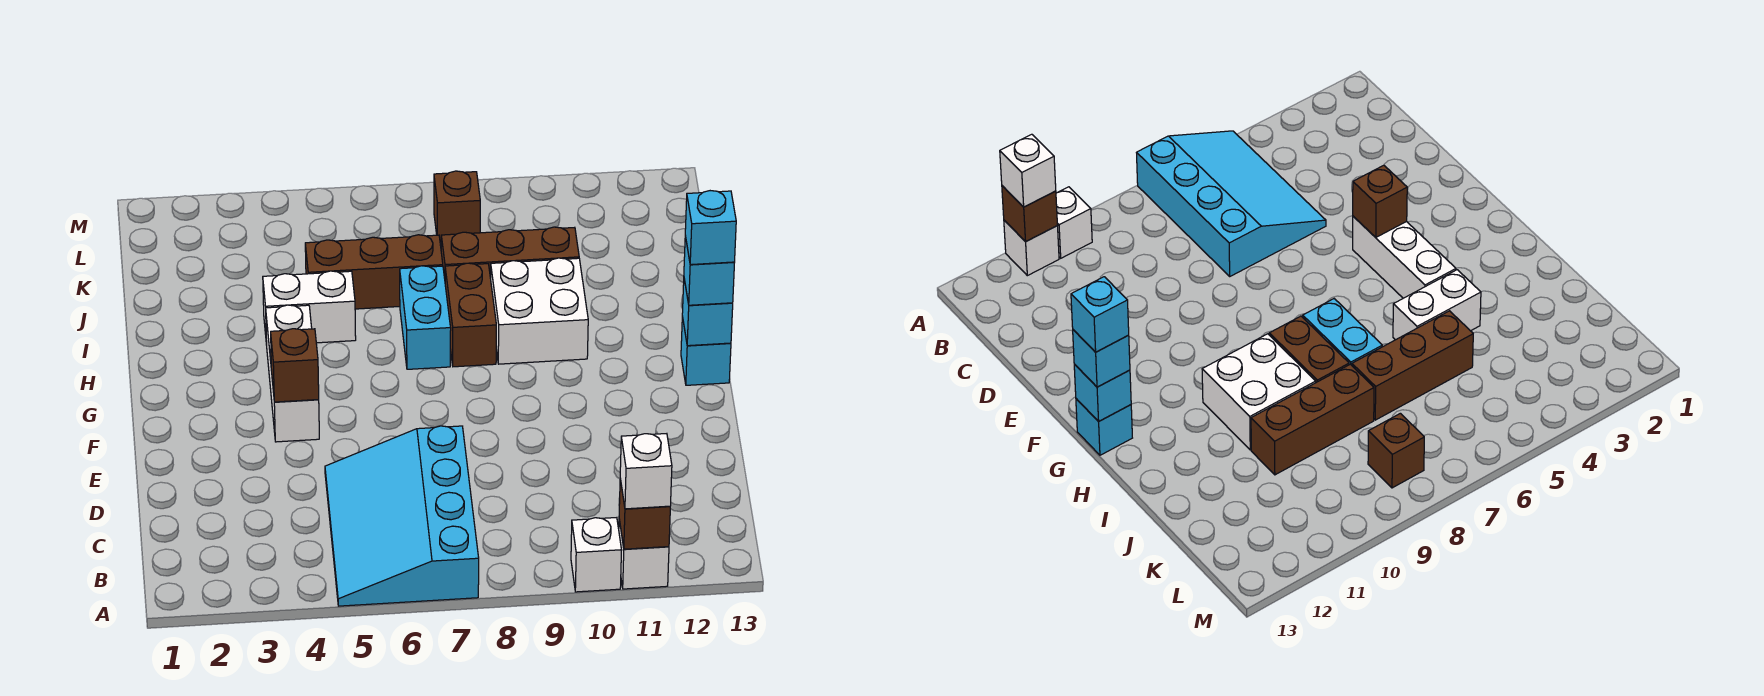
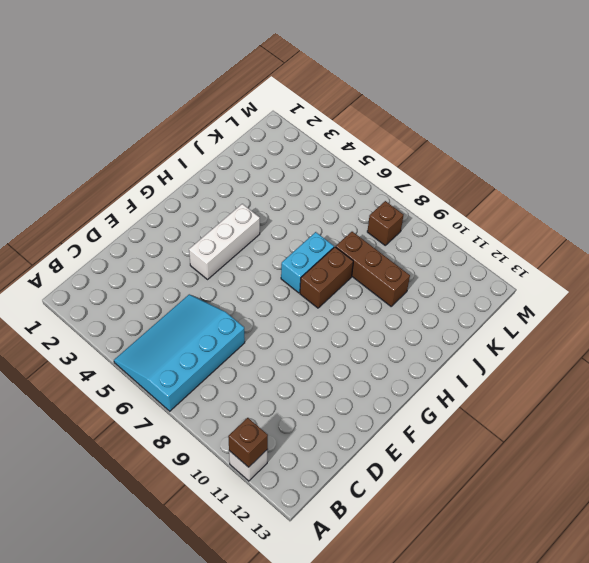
none -> white 1x1 brick [571,518,622,592]
none -> cyan 1x1 brick [681,317,731,385]
none -> white 2x2 brick [491,258,588,364]

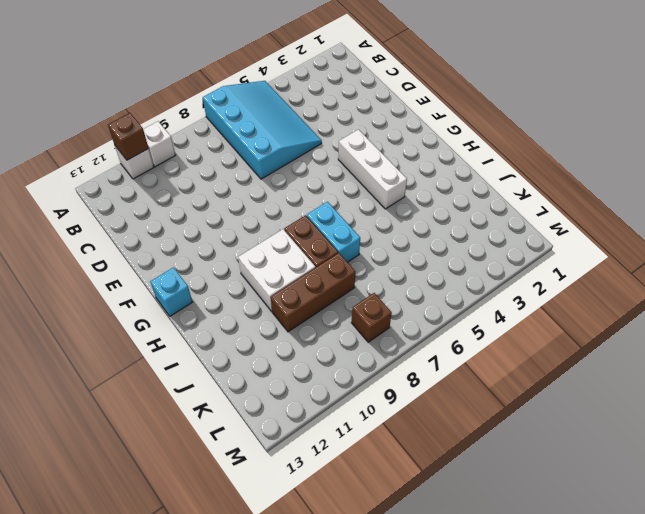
none -> white 1x2 brick [263,271,356,344]
none -> brown 1x3 brick [305,235,443,309]
none -> brown 1x1 brick [271,329,319,402]

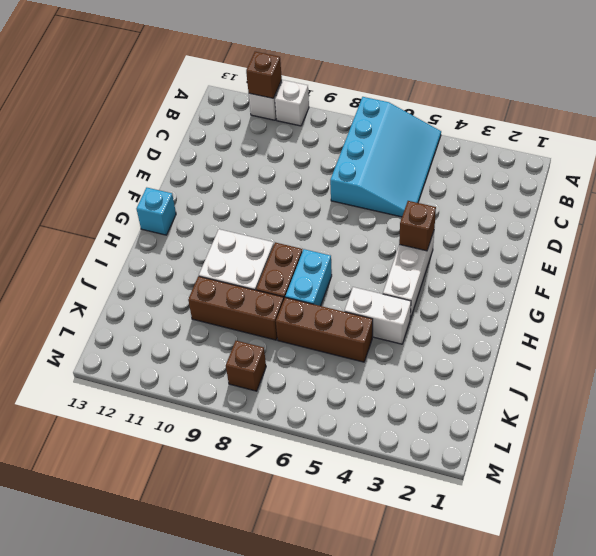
none -> cyan 1x1 brick [682,279,733,346]
none -> white 1x1 brick [620,434,672,509]
none -> cyan 1x1 brick [684,236,735,305]

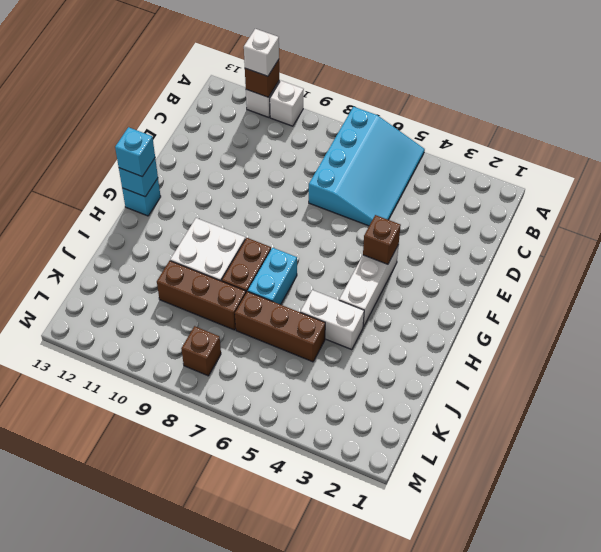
none -> cyan 1x1 brick [685,191,736,265]

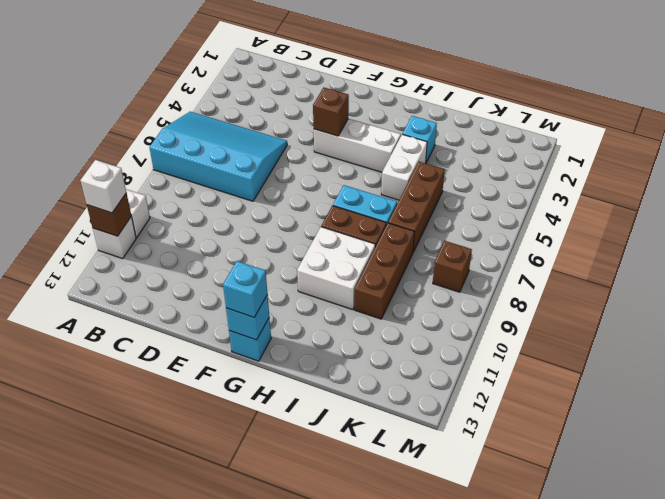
cyan 1x1 brick [403,116,437,163] -> cyan 1x1 brick moved to [685,191,736,265]

